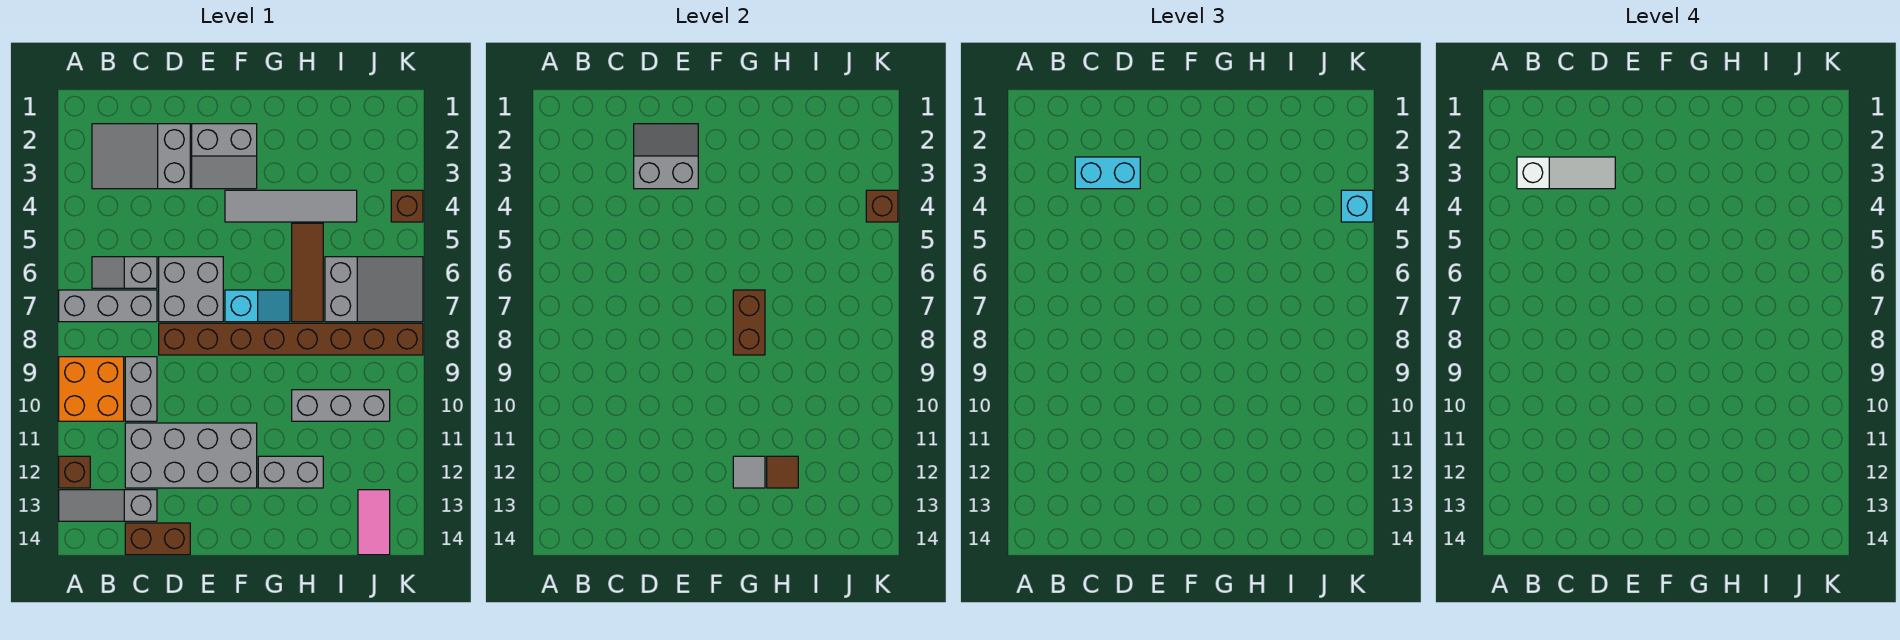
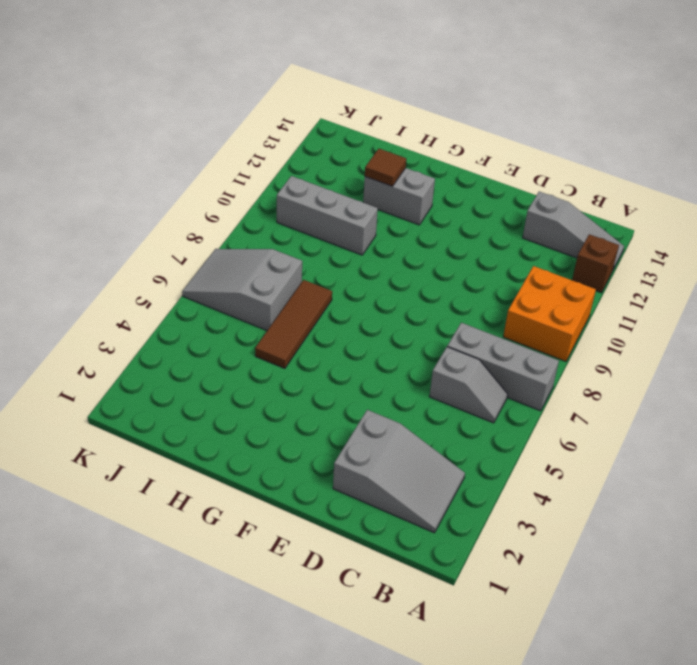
none -> grey 1x2 brick [125,357,157,421]
none -> grey 2x4 brick [125,423,257,488]
none -> brown 1x2 brick [125,523,190,555]

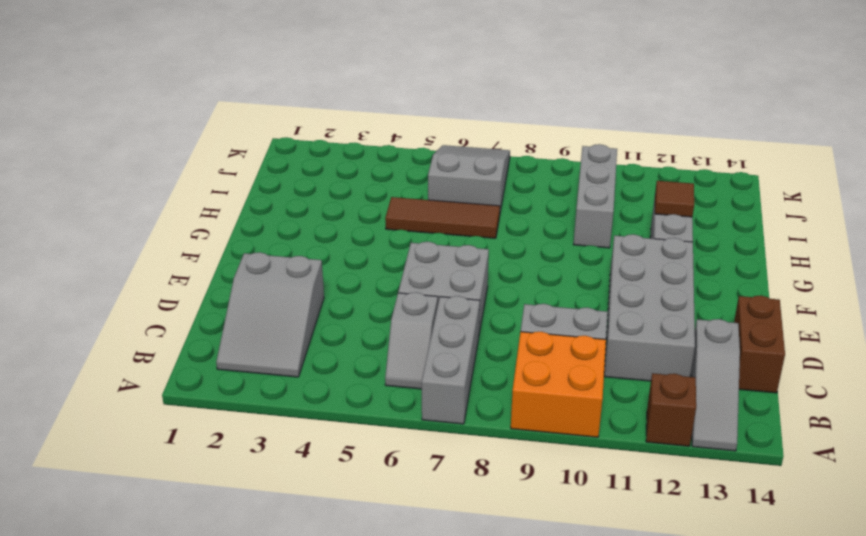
none -> brown 1x8 brick [159,323,423,355]
none -> grey 2x2 slope [192,124,257,189]
none -> grey 1x4 tile [225,190,357,222]

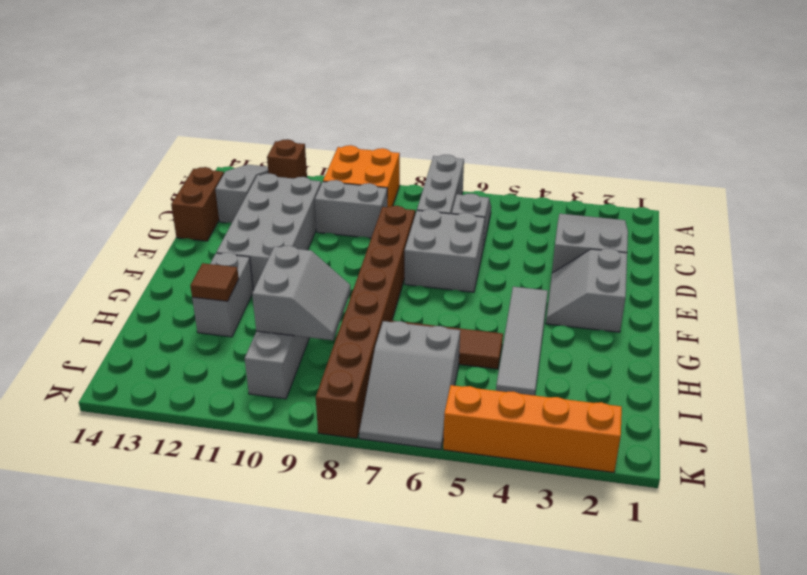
grey 2x2 slope [252,246,351,340] -> grey 2x2 slope moved to [634,124,698,189]
orange 1x4 brick [443,385,622,473] -> brown 1x1 brick [391,190,423,222]
none -> cyan 1x2 slope [225,290,290,322]
none -> pink 1x2 tile [358,490,390,555]
none -> brown 1x2 brick [733,290,765,355]

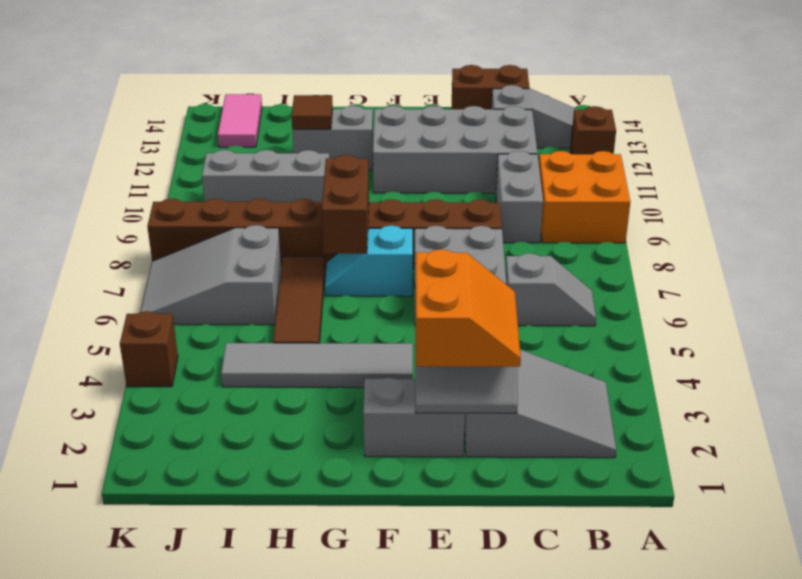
orange 2x2 slope [416,249,521,367] -> cyan 1x2 brick [1075,157,1140,189]
none -> grey 1x3 brick [59,290,157,322]
none -> grey 1x1 tile [733,456,765,488]
none -> brown 1x1 brick [866,190,898,222]

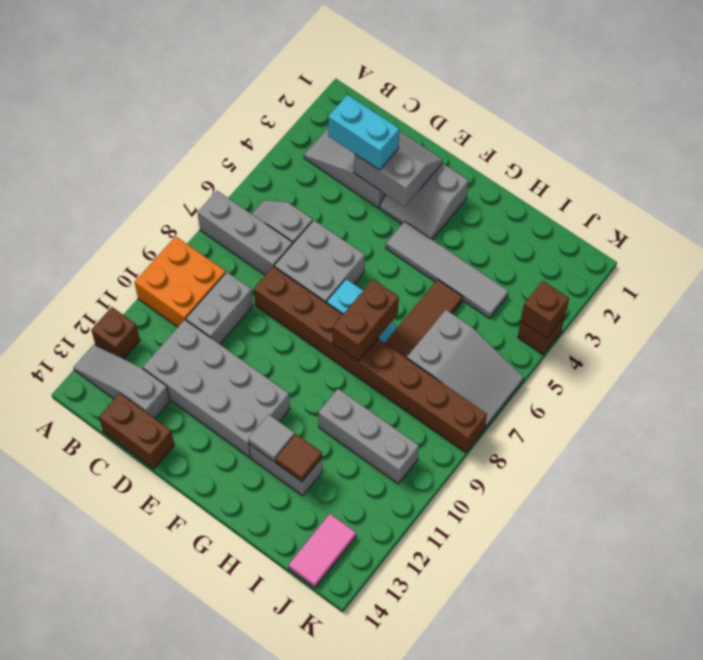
none -> cyan 1x1 brick [1341,190,1373,222]
none -> white 1x3 slope [1517,157,1615,189]

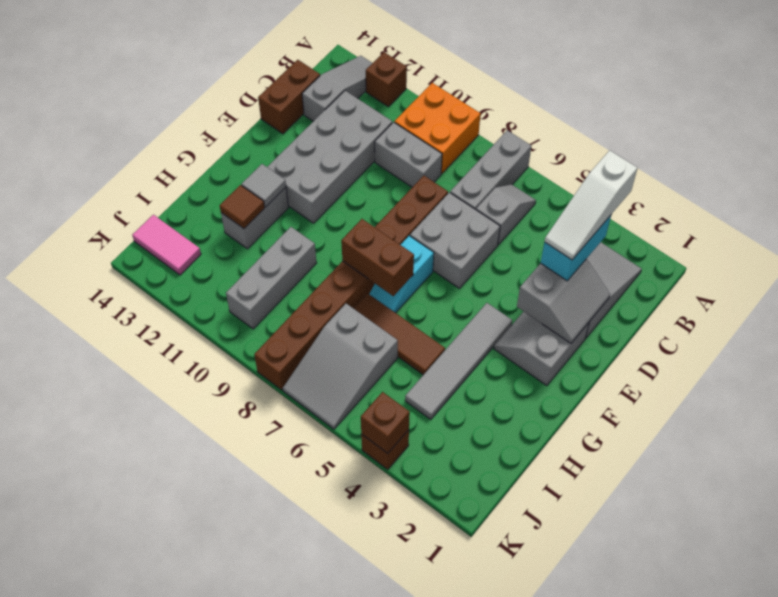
none -> cyan 1x1 brick [1341,190,1373,222]

